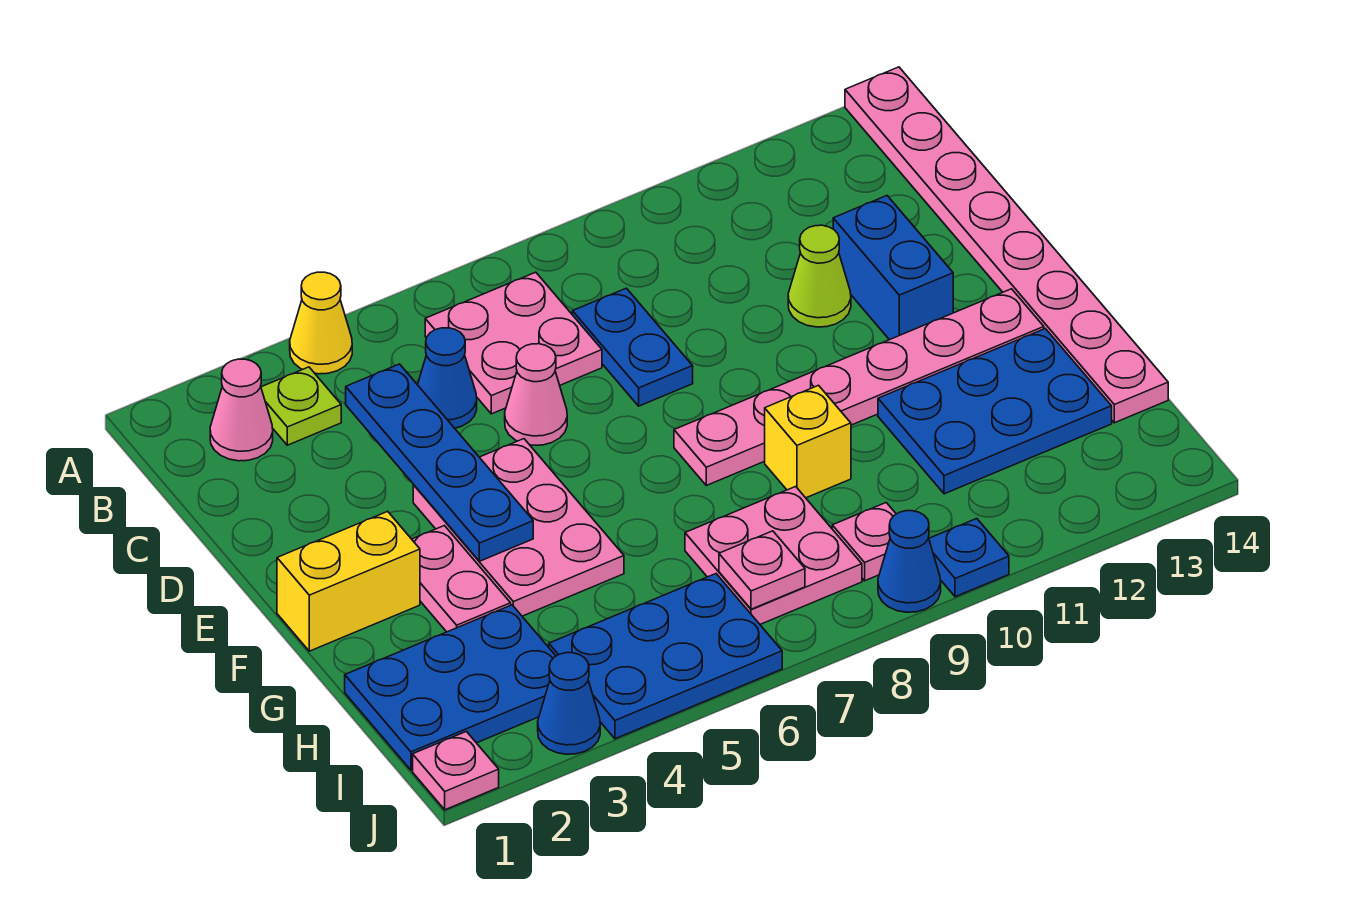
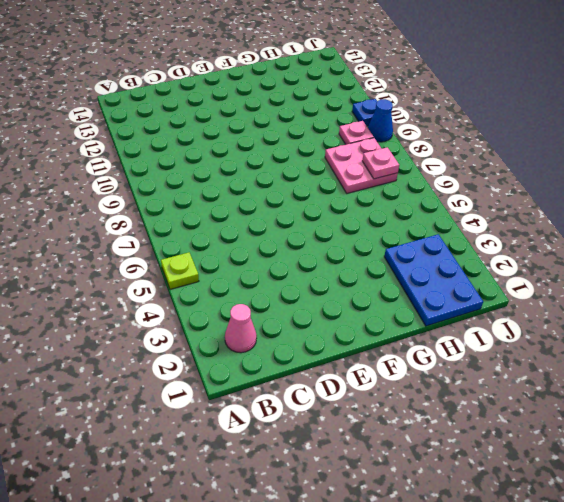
lime 1x1 plate [161,252,199,289] -> lime 1x1 plate moved to [261,367,341,445]
none -> yellow 1x1 cone [290,272,352,374]
none -> pink 1x8 plate [845,67,1168,423]
none -> pink 2x2 plate [425,272,602,414]

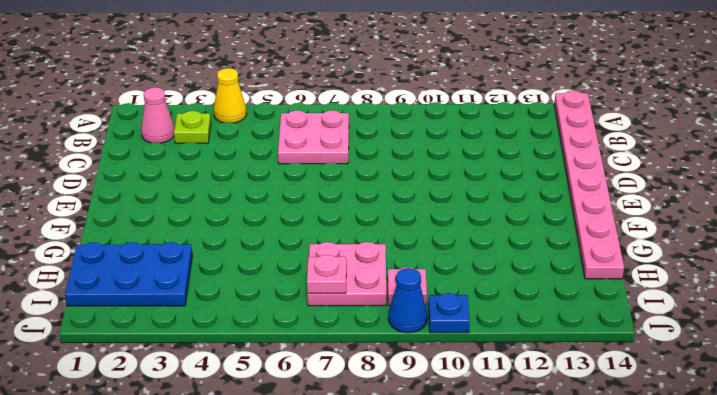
none -> blue 1x1 cone [418,328,477,428]
none -> blue 1x2 plate [572,288,693,406]
none -> pink 1x1 cone [505,344,567,445]

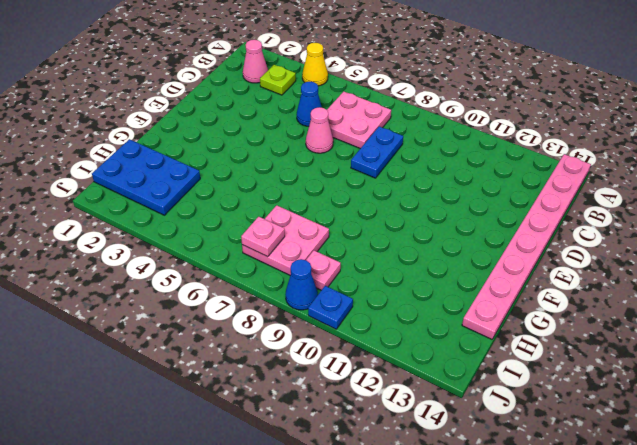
none -> lime 1x1 cone [788,225,851,327]
none -> blue 1x2 brick [833,196,953,340]
none -> pink 2x3 plate [413,439,624,616]

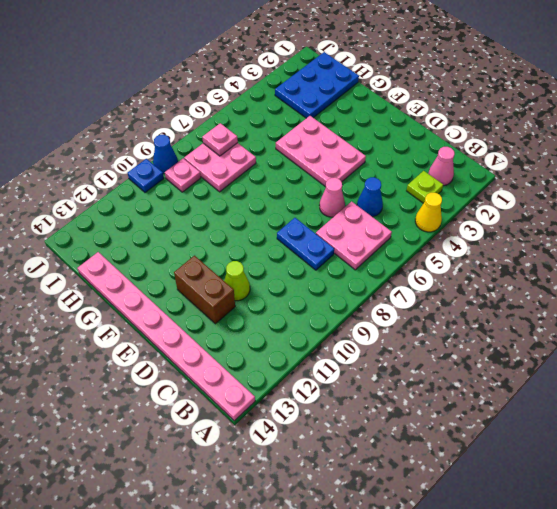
brown 1x2 brick [174,256,235,324] -> blue 1x2 brick [833,196,953,340]
none -> yellow 1x2 brick [277,511,420,651]
none -> pink 1x2 plate [412,526,511,632]
none -> pink 1x6 plate [674,289,1044,485]

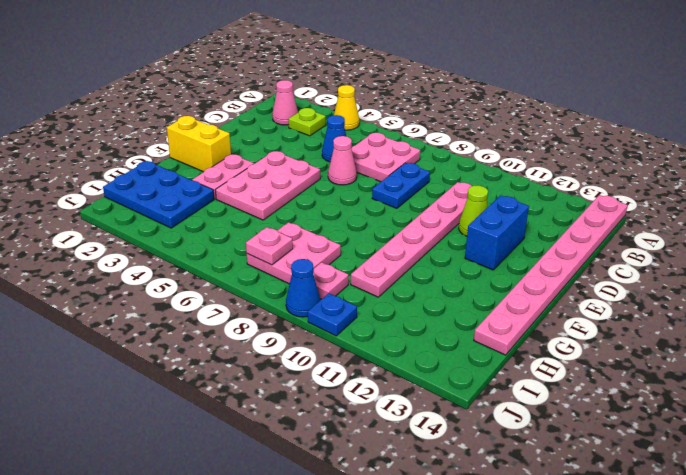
pink 1x6 plate [351,182,472,297] -> pink 1x6 plate turned to [674,289,1044,485]
none -> yellow 1x1 brick [765,385,851,498]
none -> blue 2x3 plate [878,329,1112,494]
none -> blue 2x3 plate [549,574,782,739]

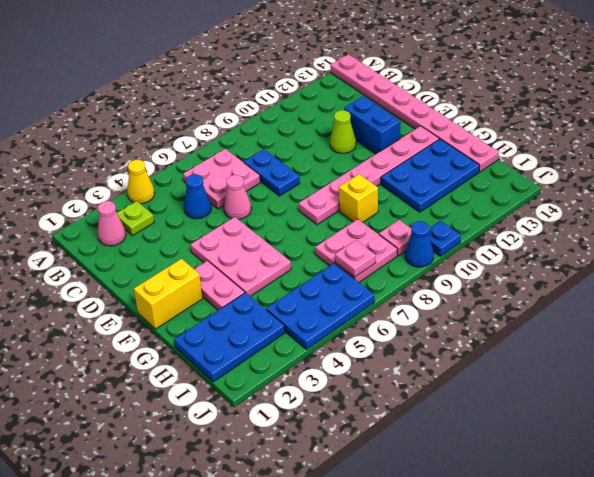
none -> pink 1x1 plate [413,732,499,810]
none -> blue 1x1 cone [538,653,600,754]
none -> blue 1x4 plate [346,364,533,561]

